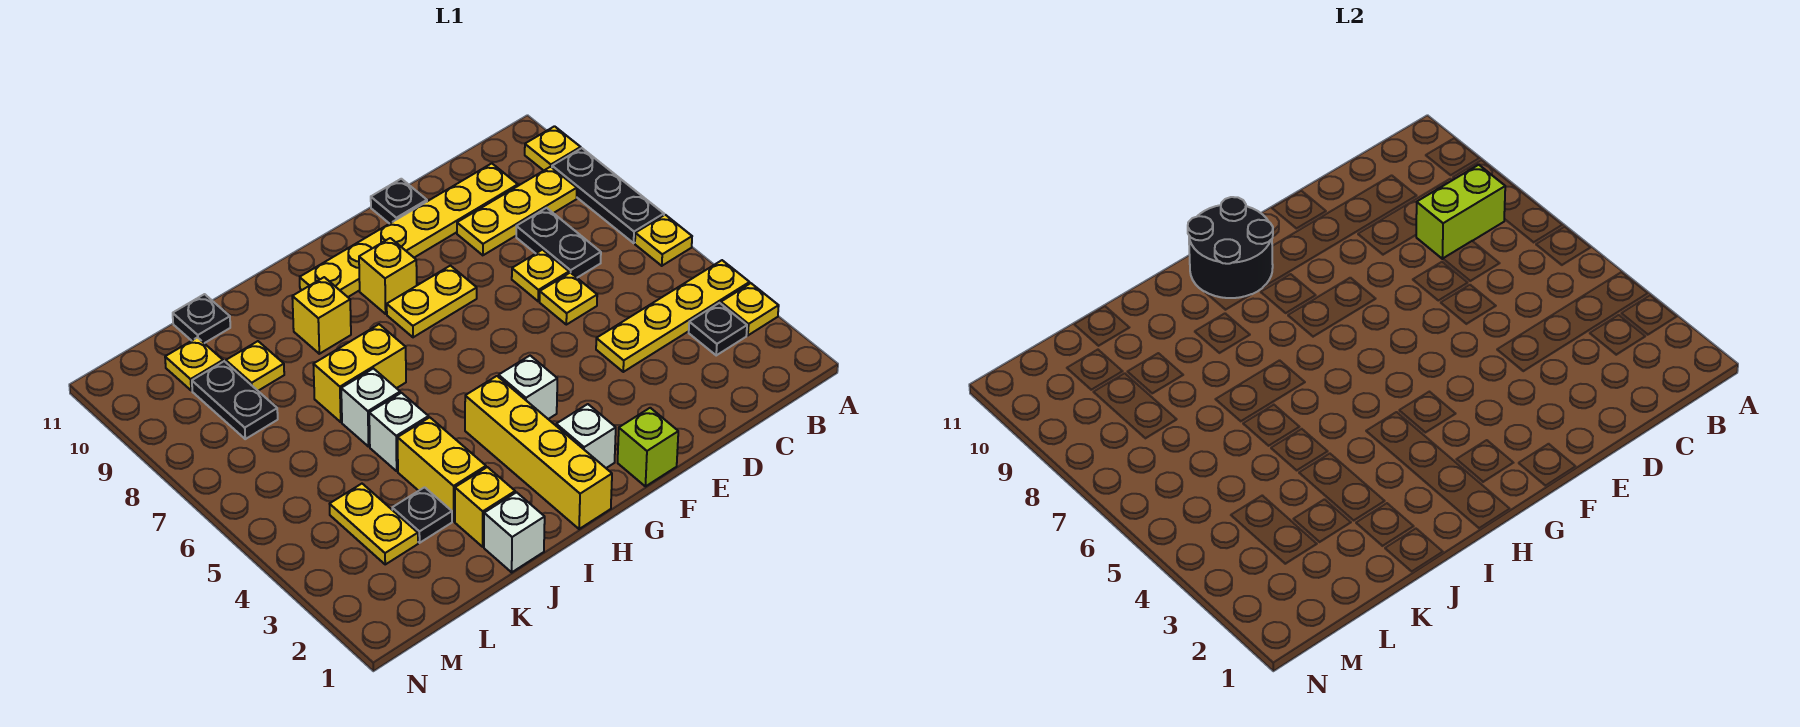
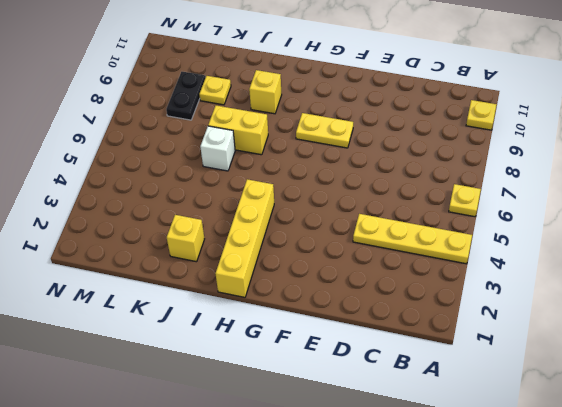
none -> yellow 1x1 plate [721,283,779,335]
none -> black 1x3 plate [552,148,664,243]
none -> black 1x1 plate [689,303,747,355]
none -> yellow 1x3 plate [457,167,577,255]

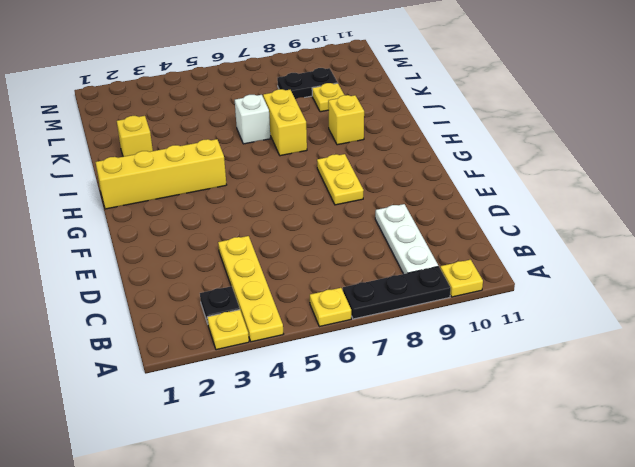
white 1x3 plate [375,204,438,274] -> yellow 1x3 plate [457,167,577,255]
none -> black 1x2 plate [516,208,601,278]
none -> yellow 1x6 plate [300,163,518,297]
none -> yellow 1x1 plate [540,273,597,325]
none -> yellow 1x1 plate [512,250,569,301]

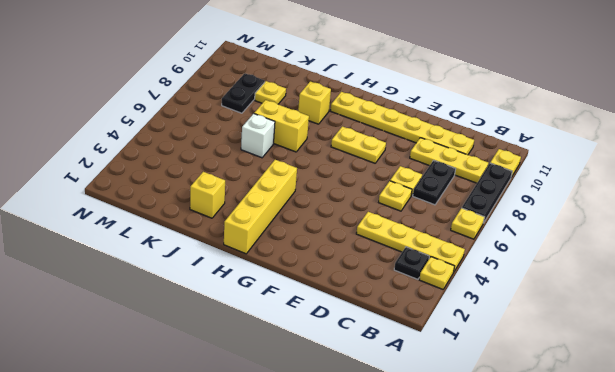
none -> black 1x1 plate [371,179,427,224]
none -> lime 1x1 brick [618,408,678,486]
none -> white 1x1 brick [556,404,616,468]
none -> white 1x1 brick [499,356,557,419]

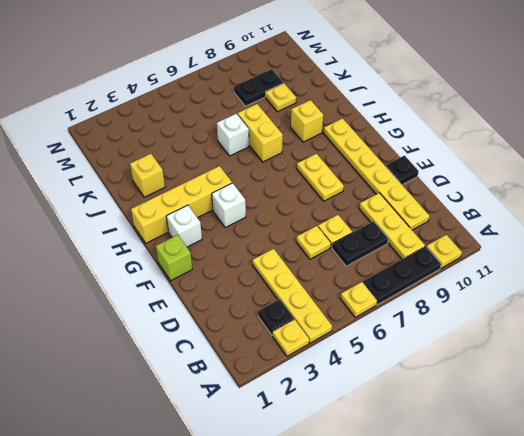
none -> yellow 1x1 brick [359,238,417,314]
none -> white 1x1 brick [484,492,545,572]
none -> yellow 1x2 brick [398,417,486,521]
none -> white 1x1 brick [369,393,429,471]

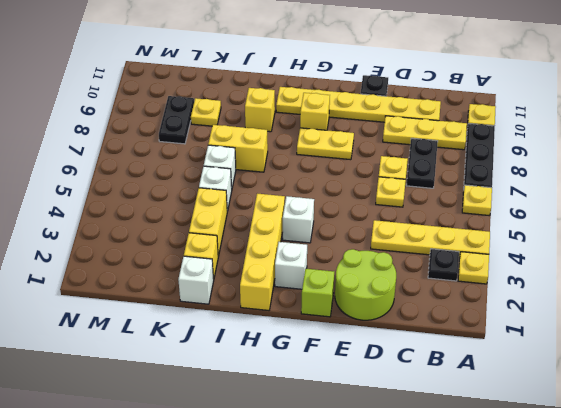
lime 2x2 round brick [335,249,396,320] -> none
none -> black 1x1 plate [392,487,452,543]
none -> black 1x1 plate [173,294,230,343]
none -> yellow 1x2 plate [330,484,418,564]
none -> yellow 1x1 plate [165,337,223,391]

